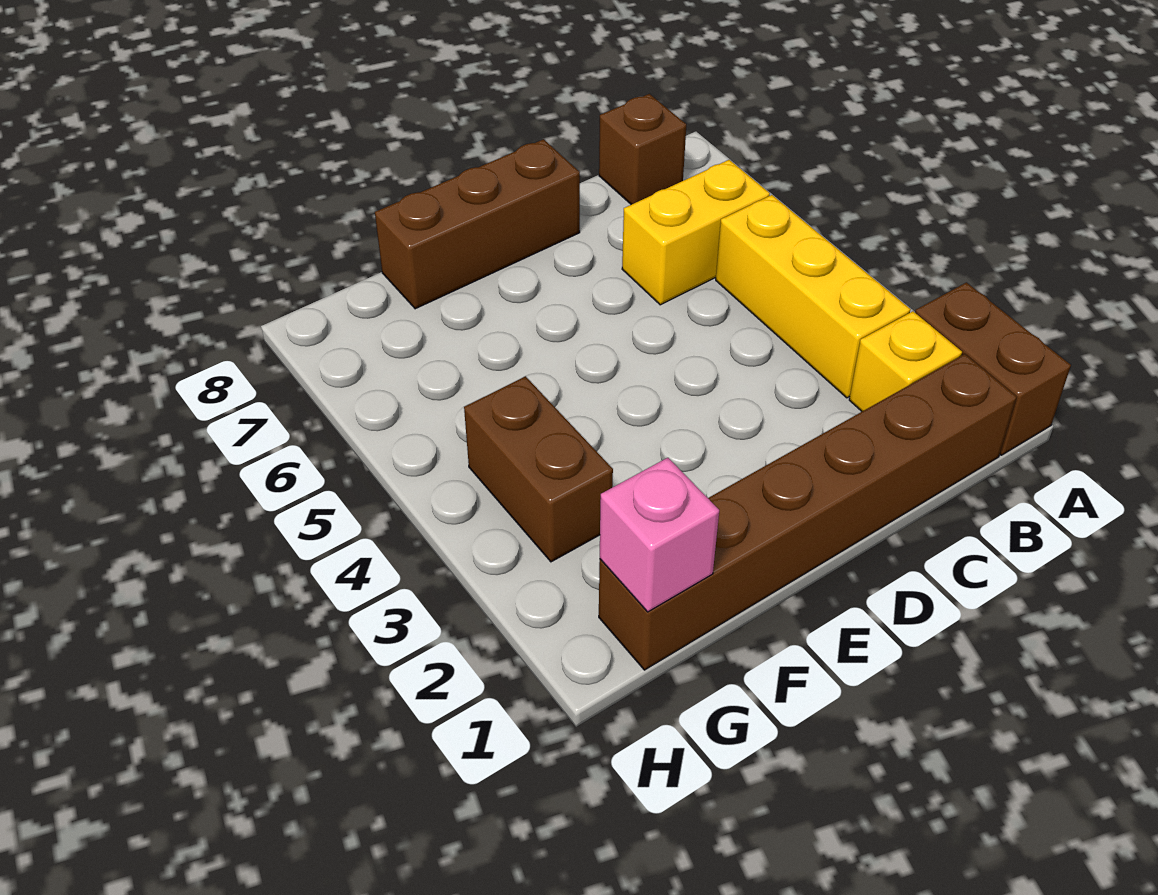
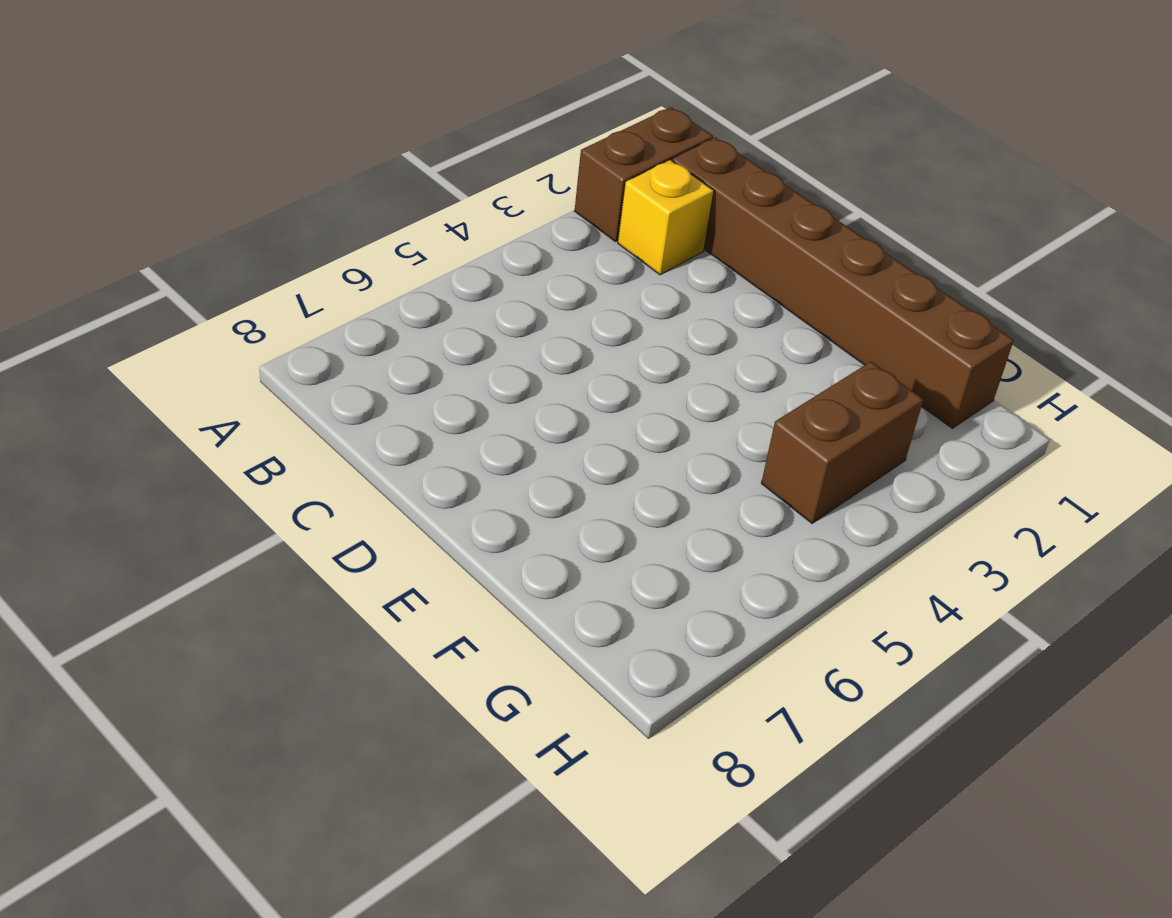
none -> yellow 1x3 brick [716,195,911,398]
none -> yellow 1x2 brick [622,160,770,305]

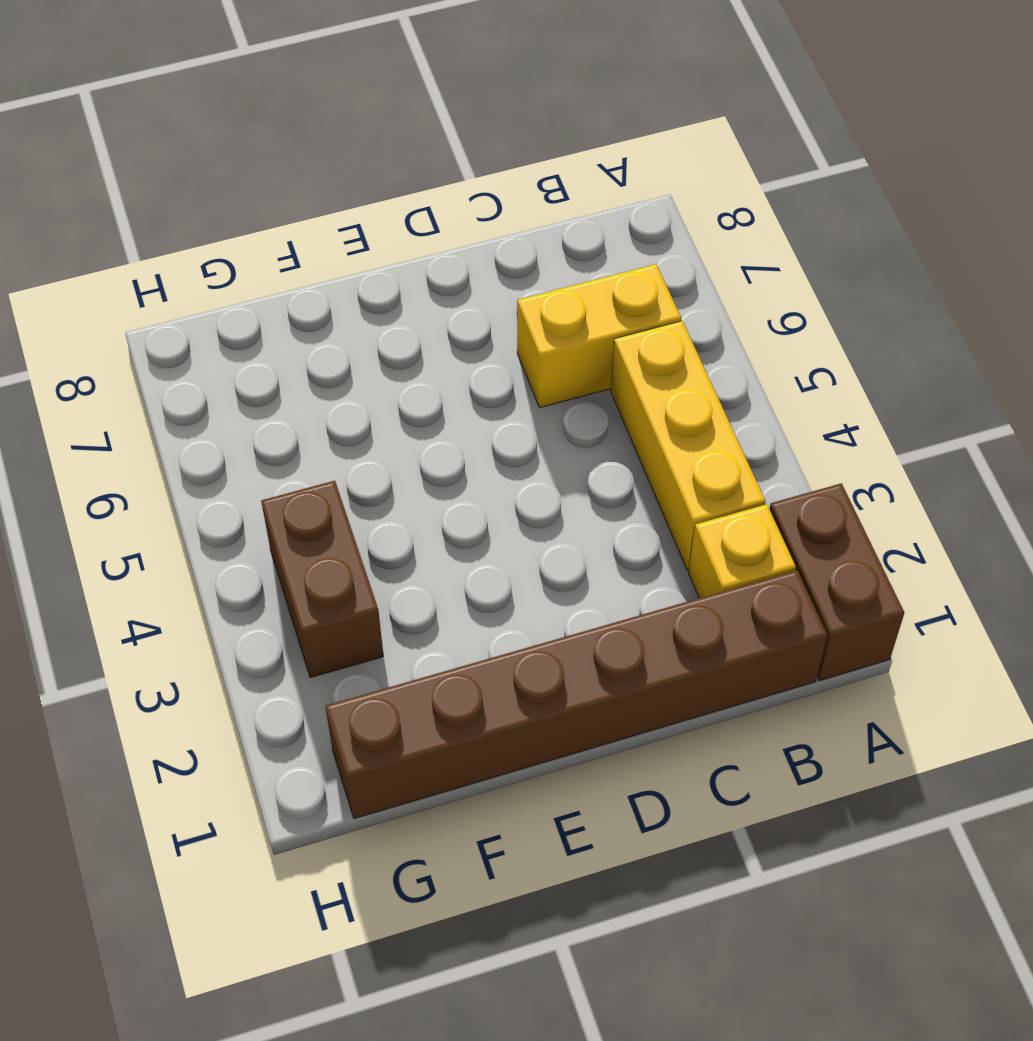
none -> brown 1x1 brick [599,94,686,205]
none -> brown 1x3 brick [375,139,580,309]

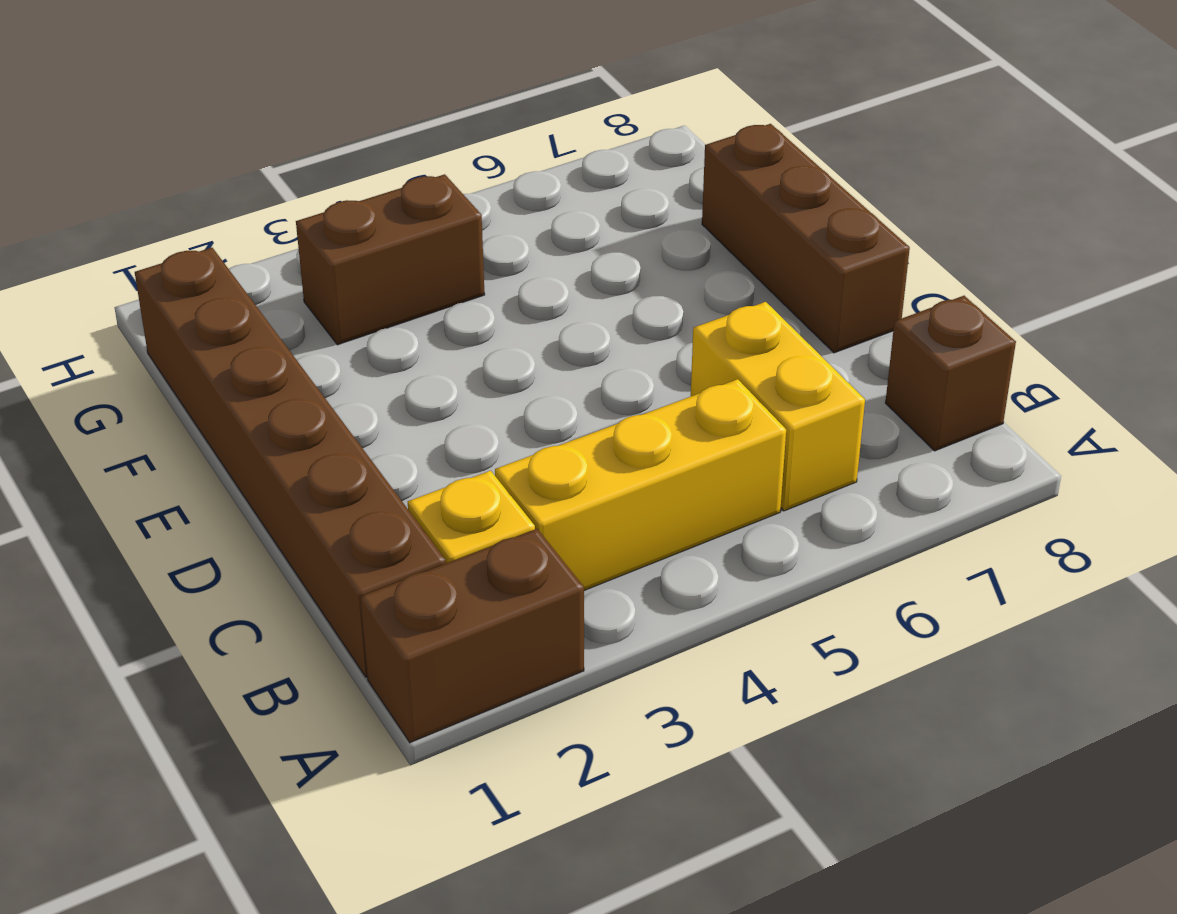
none -> pink 1x1 brick [600,458,719,612]

